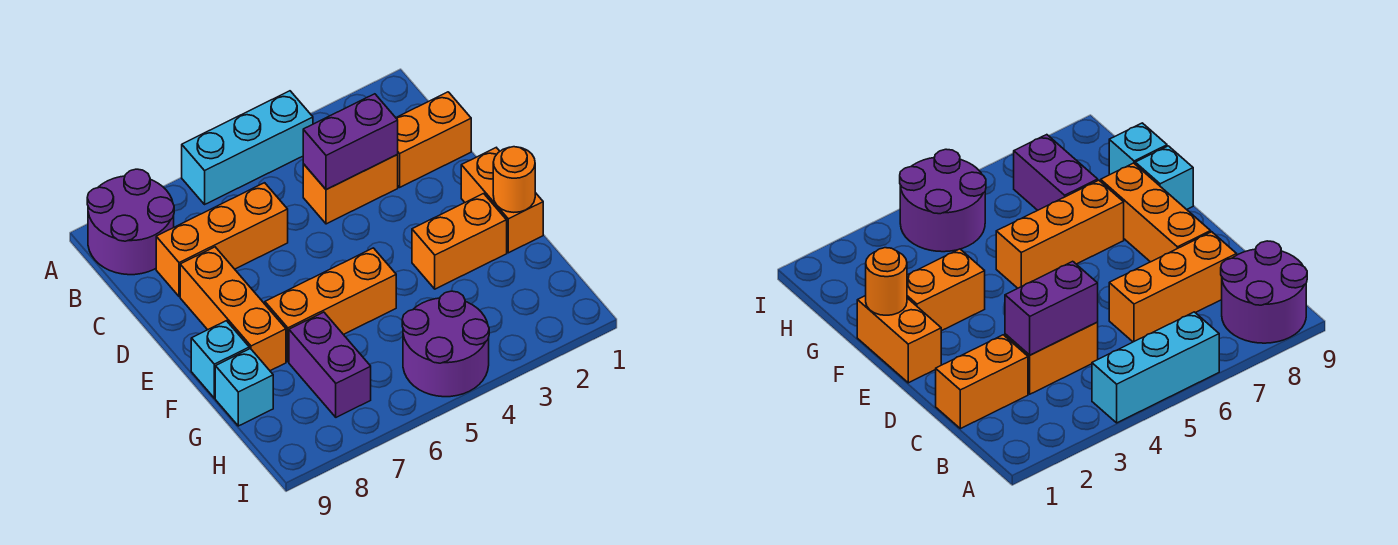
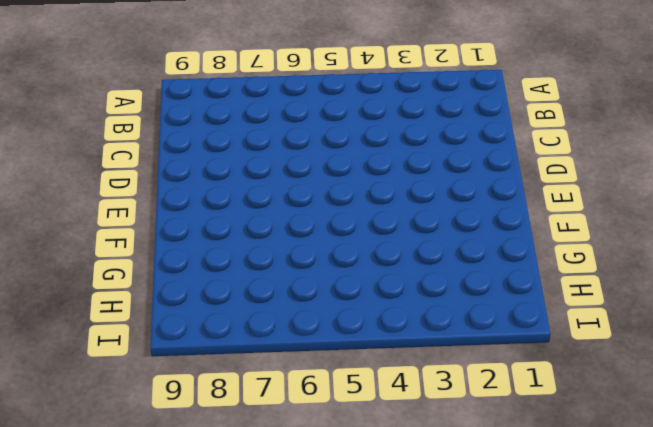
none -> cyan 1x3 brick [182,91,313,204]
none -> purple 2x2 round brick [87,169,174,275]
none -> orange 1x2 brick [396,92,471,187]

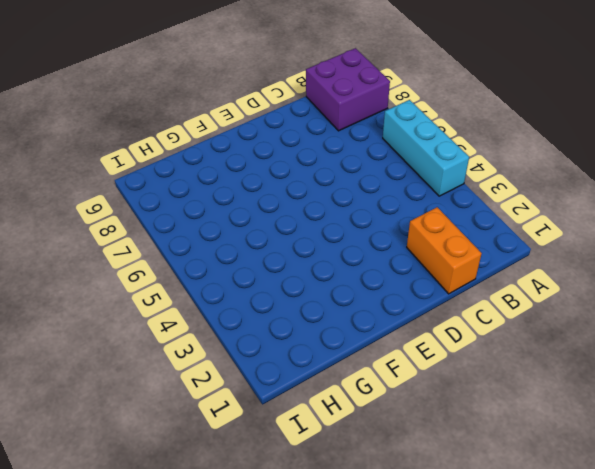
purple 2x2 brick [306,48,390,131] -> purple 2x2 round brick [87,169,174,275]
none -> orange 1x2 brick [303,155,398,224]
none -> orange 1x3 brick [156,183,288,297]
none -> orange 1x3 brick [180,247,286,371]

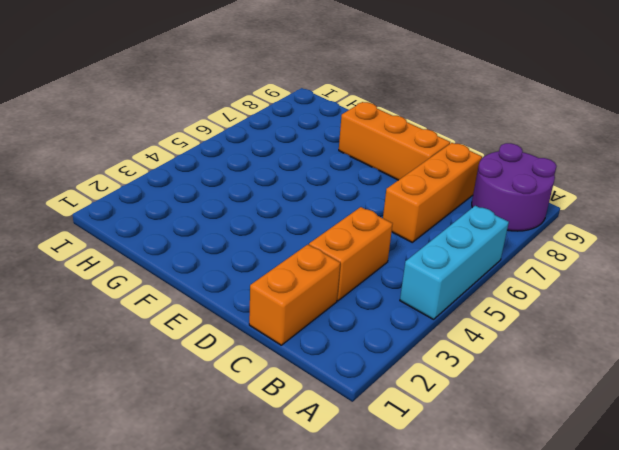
none -> orange 1x2 brick [461,148,543,253]
none -> orange 1x2 brick [412,194,507,289]
none -> orange 1x3 brick [265,248,396,362]

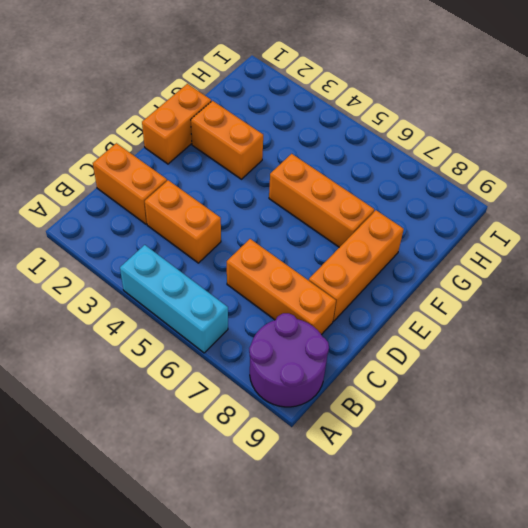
none -> cyan 1x1 brick [191,321,249,398]
none -> purple 1x2 brick [289,312,371,417]
none -> cyan 1x1 brick [215,349,273,426]

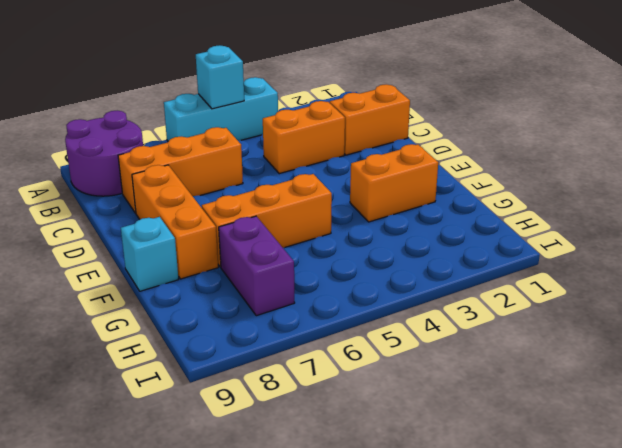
cyan 1x1 brick [196,45,244,109] -> cyan 1x1 brick moved to [215,349,273,426]
none -> orange 1x2 brick [461,148,543,253]
none -> purple 2x2 round brick [402,291,489,397]
none -> purple 1x2 brick [303,94,398,190]

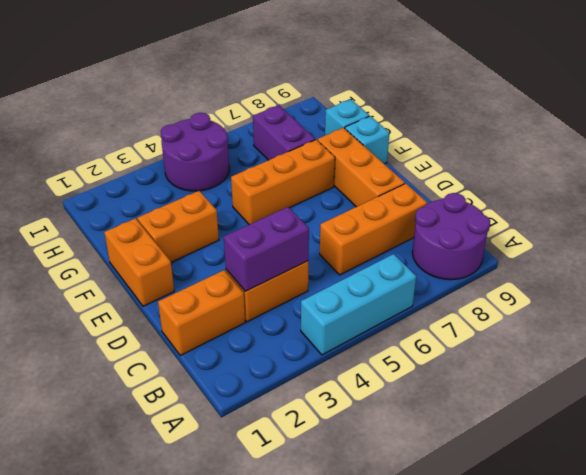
none -> orange 1x1 round brick [493,147,535,212]

